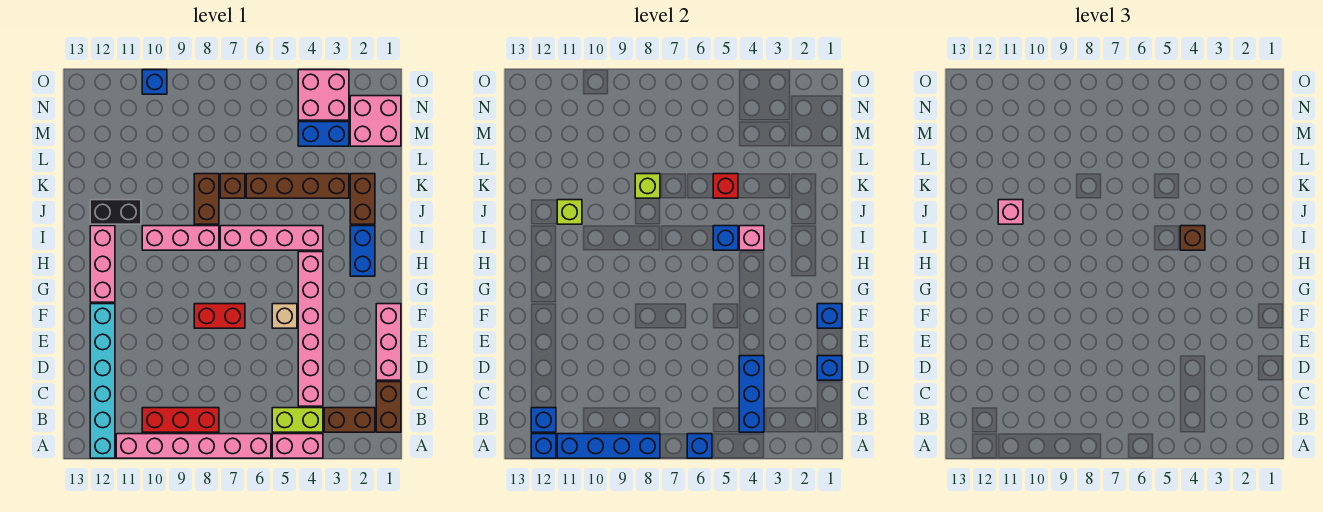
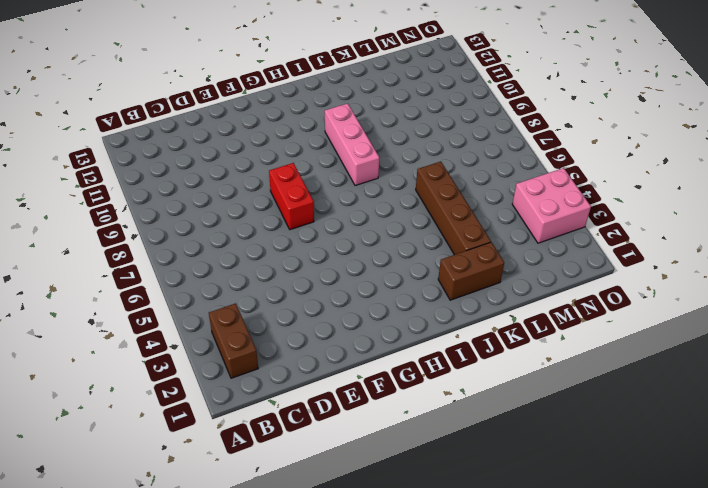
none -> pink 1x2 brick [272,434,323,458]
none -> pink 1x6 brick [116,434,271,458]
none -> cyan 1x6 brick [90,304,115,458]
none -> brown 1x2 brick [376,382,401,432]

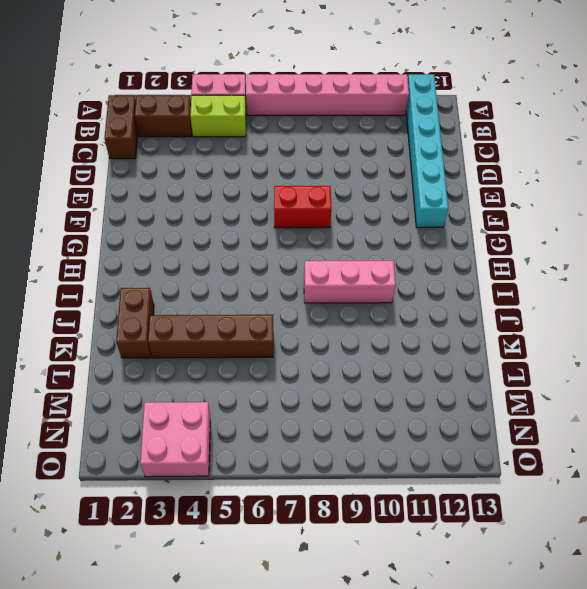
none -> red 1x3 brick [142,408,219,432]
none -> pink 1x6 brick [298,252,323,406]
none -> pink 1x3 brick [376,304,401,380]
none -> tan 1x1 brick [272,304,297,328]

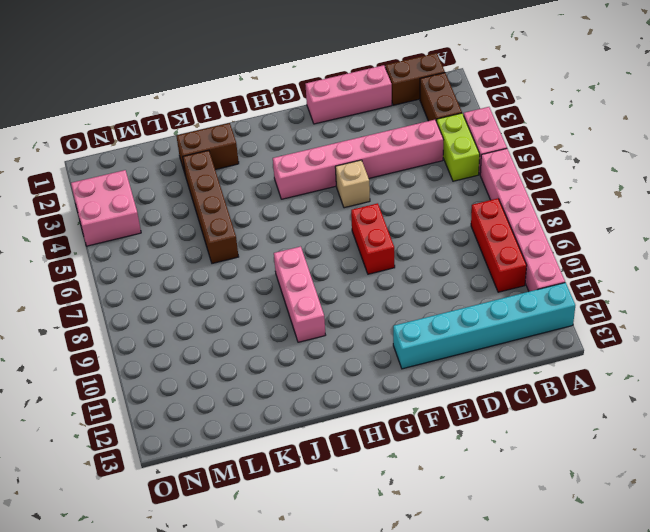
none -> pink 1x3 brick [90,226,115,302]
none -> blue 1x2 brick [350,226,375,276]
none -> pink 1x4 brick [220,226,323,250]
none -> brown 1x2 brick [194,174,219,224]

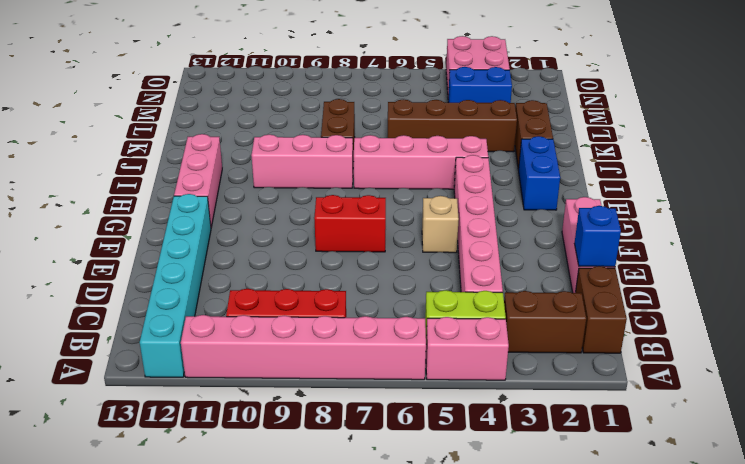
none -> black 1x2 brick [90,200,141,224]
none -> brown 1x1 brick [220,174,245,198]
none -> pink 2x2 brick [350,96,401,146]
none -> blue 1x1 brick [142,70,167,94]

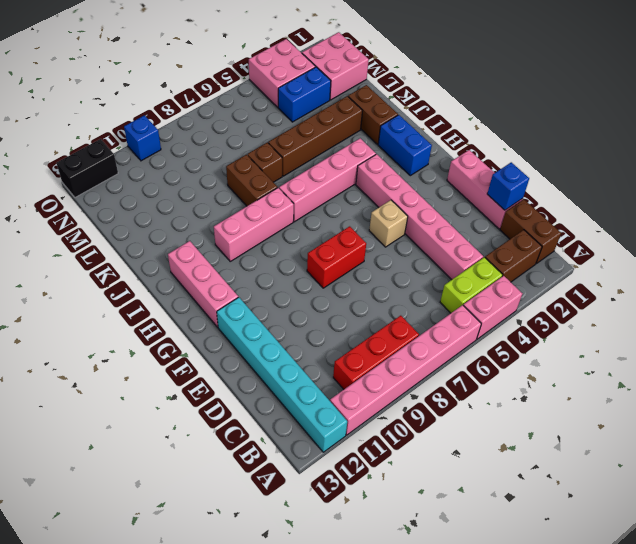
black 1x2 brick [57,139,118,197] -> black 1x2 brick moved to [90,200,141,224]
none -> blue 1x1 brick [687,434,712,458]
none -> blue 1x4 brick [557,434,660,458]
none -> blue 1x1 brick [531,434,556,458]
none -> blue 1x3 brick [739,356,764,432]

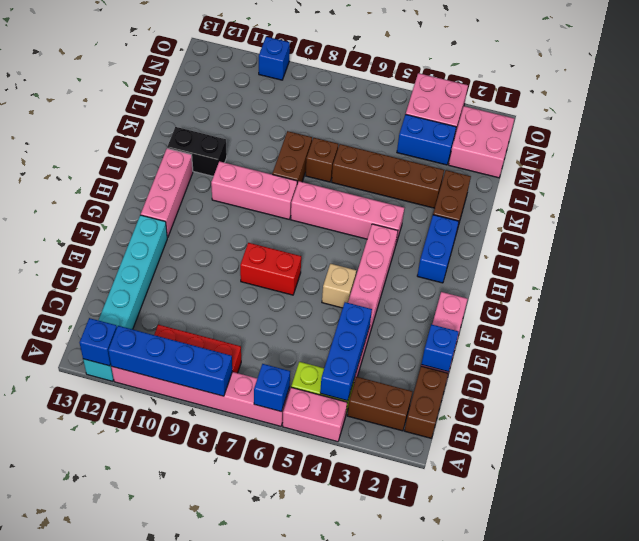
none -> blue 1x1 brick [531,408,556,432]
none -> blue 1x1 brick [817,304,842,328]
none -> pink 1x1 brick [739,226,764,250]
none -> blue 1x1 brick [713,226,738,250]

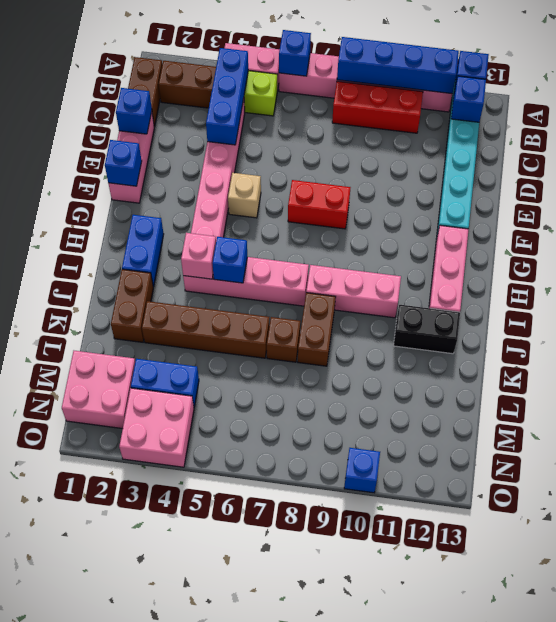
none -> lime 1x1 brick [557,200,582,224]
none -> red 1x1 brick [713,174,738,198]
none -> lime 1x1 brick [635,174,660,198]
none -> brown 1x1 brick [1180,226,1205,250]

